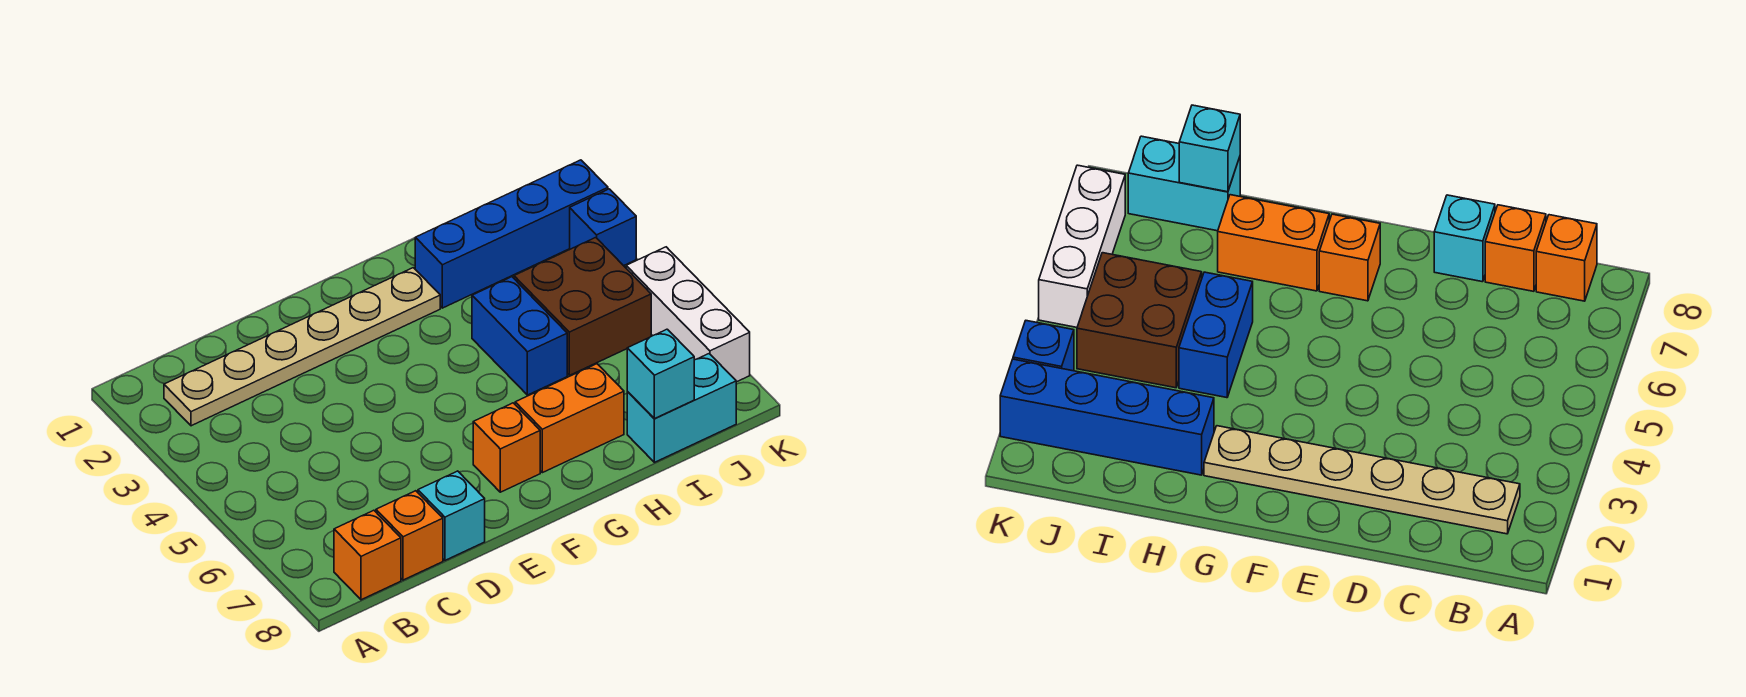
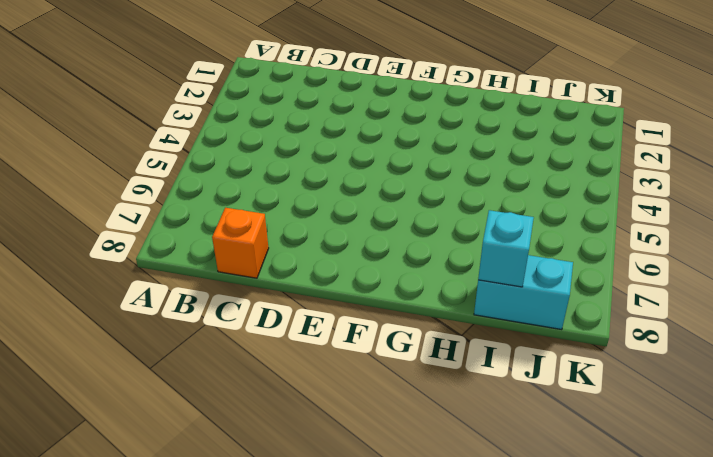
none -> tan 1x6 plate [164,268,440,426]
none -> orange 1x1 brick [334,510,401,600]
none -> cyan 1x1 brick [418,471,485,560]

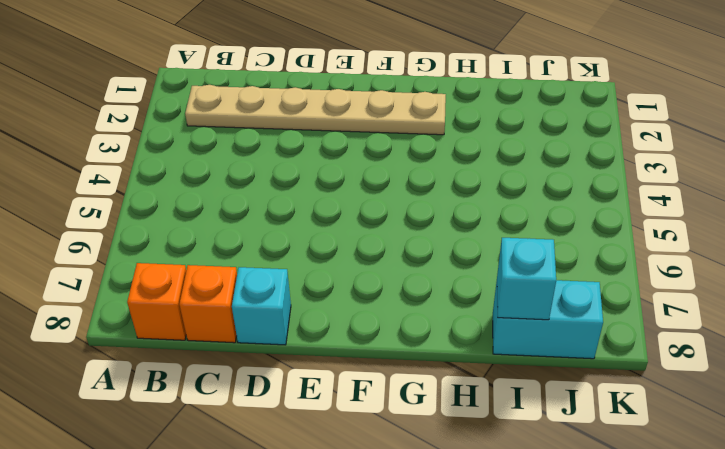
none -> orange 1x1 brick [473,403,540,492]
none -> orange 1x2 brick [515,364,624,473]
none -> blue 1x4 brick [415,160,608,308]

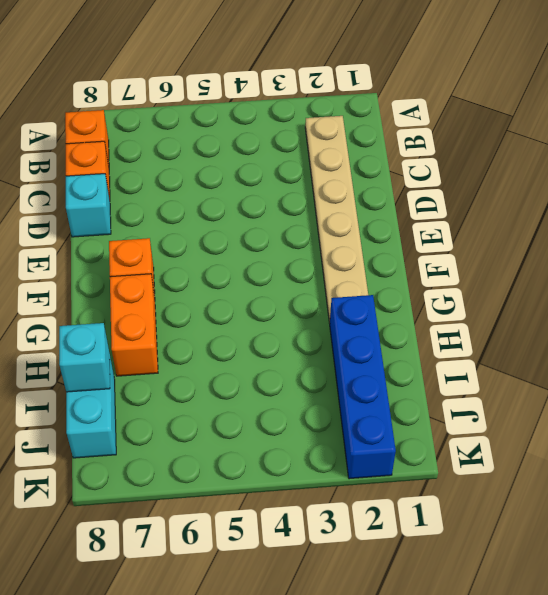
none -> blue 1x2 brick [472,277,567,395]
none -> brown 2x2 brick [514,238,651,375]
none -> blue 1x1 brick [570,189,636,266]

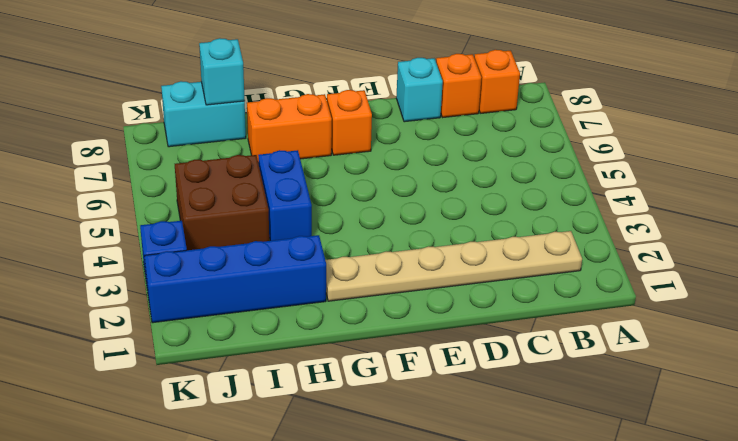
none -> white 1x3 brick [626,247,750,382]

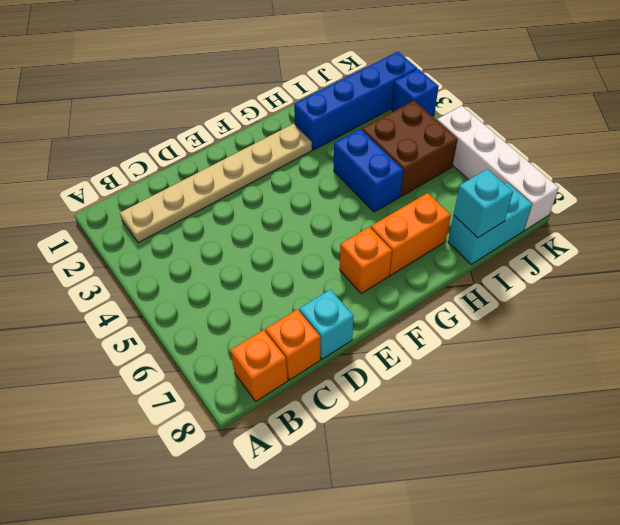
white 1x4 brick [437,106,559,230] -> white 1x3 brick [626,247,750,382]

